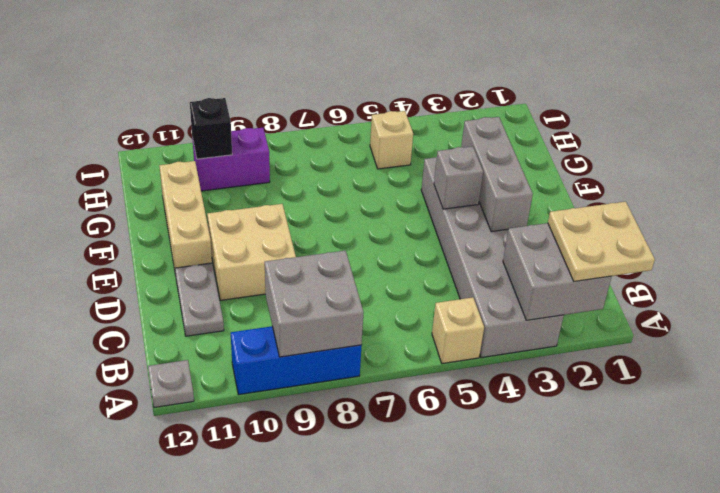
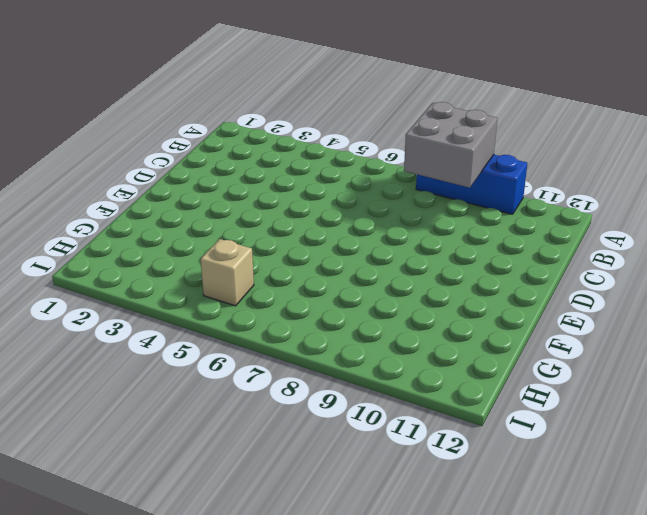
none -> grey 2x6 brick [421,157,564,358]
none -> tan 1x1 brick [432,297,484,364]
none -> grey 1x1 plate [148,360,194,407]

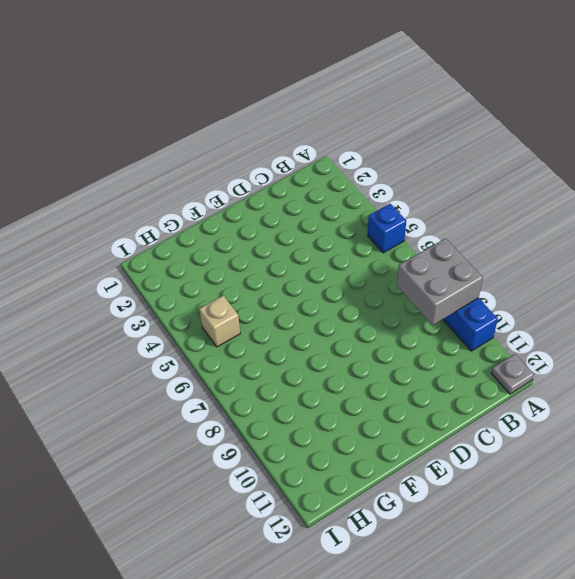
blue 1x1 brick [368,204,406,253] -> tan 1x1 brick [432,297,484,364]
none -> grey 2x6 brick [421,157,564,358]
none -> grey 1x2 plate [175,263,224,336]
none -> tan 2x2 brick [207,204,296,300]

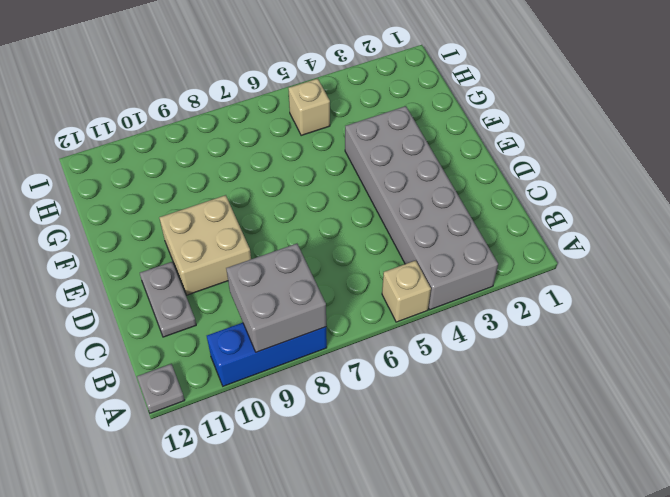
none -> tan 1x3 brick [159,161,212,269]
none -> purple 1x2 brick [192,128,270,191]
none -> grey 2x2 brick [503,223,612,320]

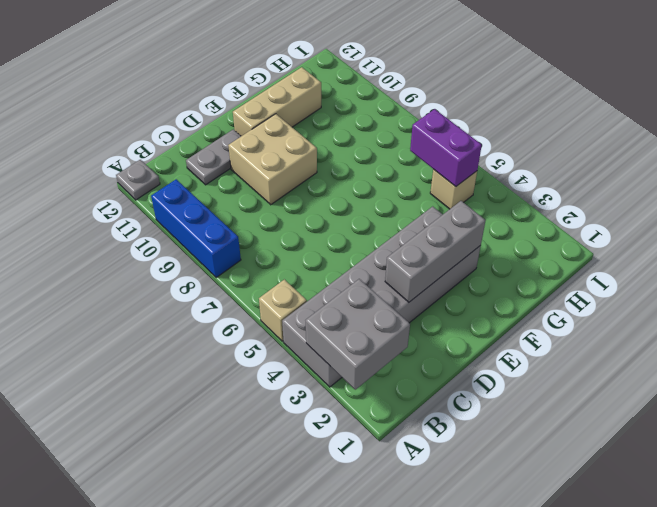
purple 1x2 brick [410,109,482,187] -> purple 1x2 brick moved to [192,128,270,191]
none -> grey 2x2 brick [265,251,364,357]
none -> grey 1x1 brick [434,147,483,209]
none -> black 1x1 brick [190,98,232,159]

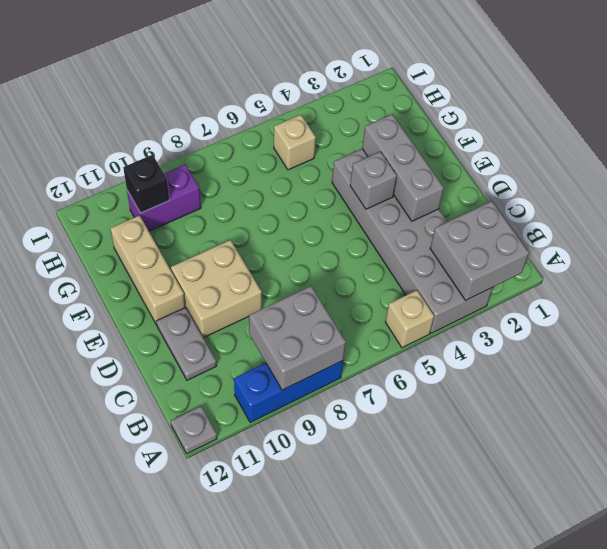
none -> tan 2x2 plate [548,202,655,281]

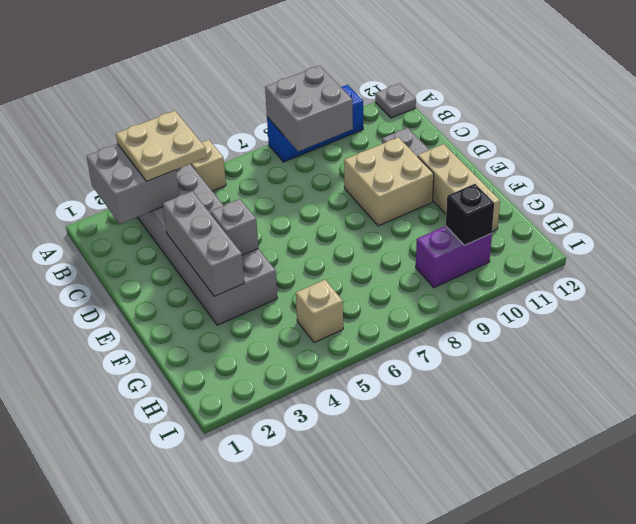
tan 2x2 plate [116,111,206,181] -> tan 2x2 plate moved to [548,202,655,281]

